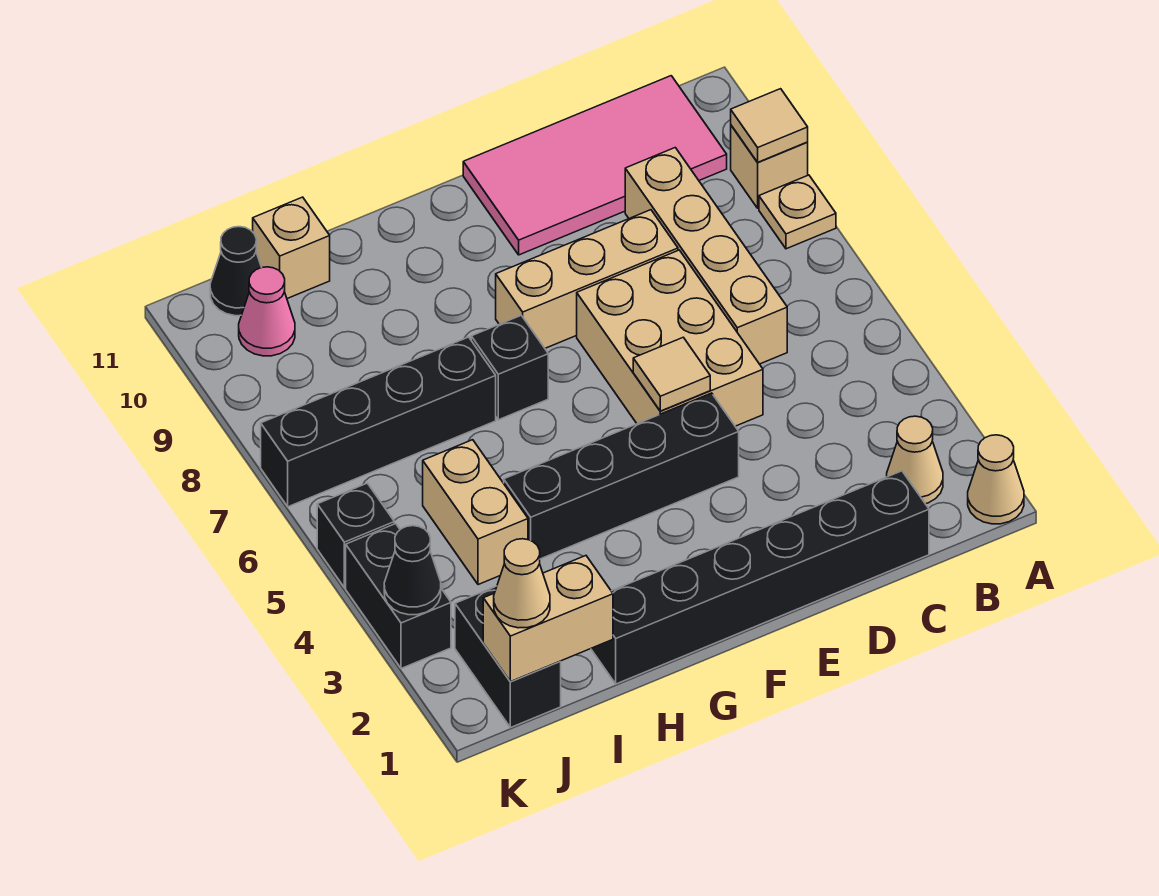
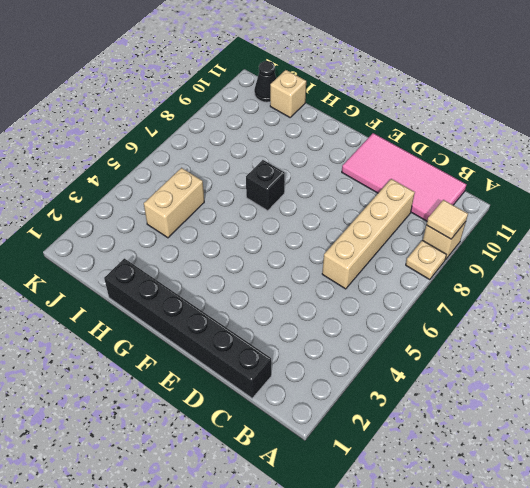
none -> tan 1x1 cone [968,435,1024,524]
none -> tan 1x1 cone [887,416,943,504]
none -> tan 2x3 brick [577,250,763,426]

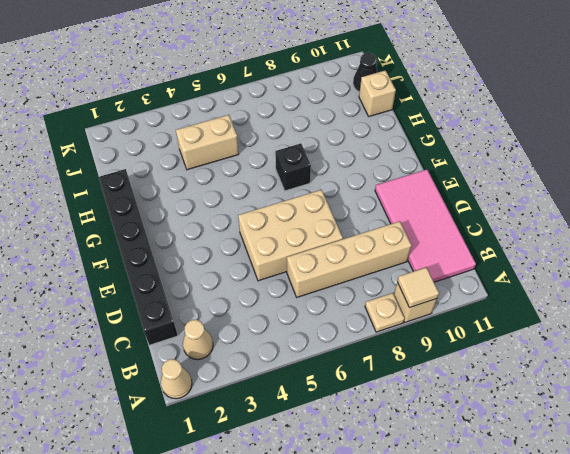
none -> tan 1x3 brick [496,210,678,348]
none -> black 1x4 brick [504,393,739,559]
none -> black 1x4 brick [261,337,496,507]

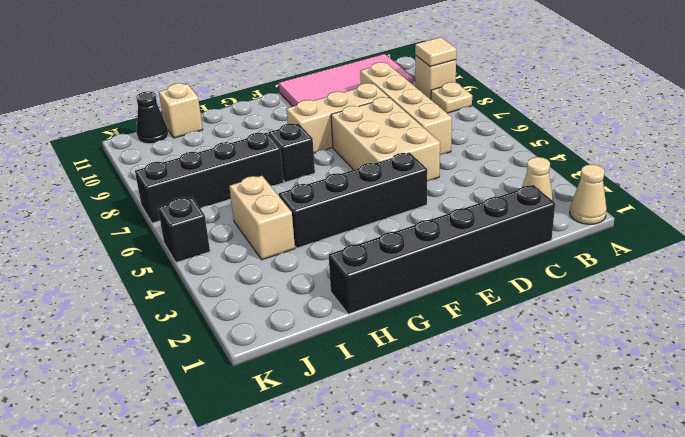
none -> black 1x2 brick [455,586,561,728]
none -> pink 1x1 cone [239,267,295,356]
none -> black 1x2 brick [346,524,451,668]

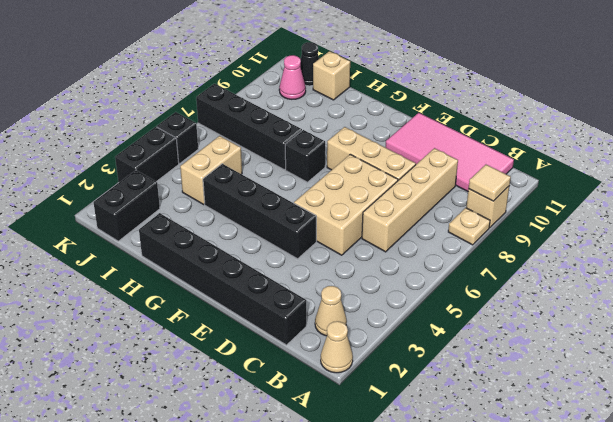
none -> tan 1x1 tile [633,337,710,411]
none -> tan 1x2 brick [483,556,613,682]
none -> black 1x1 cone [384,526,441,615]

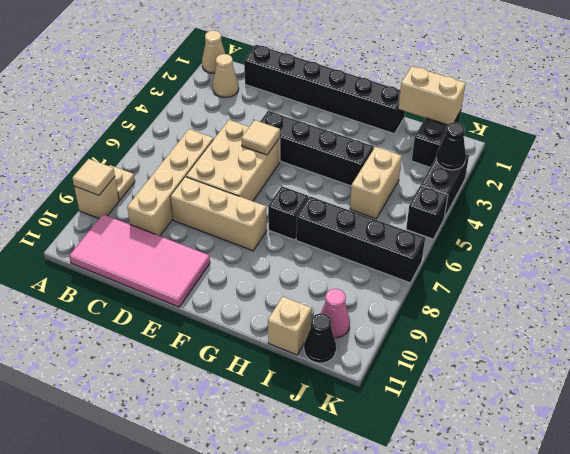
none -> tan 1x1 cone [494,539,550,628]

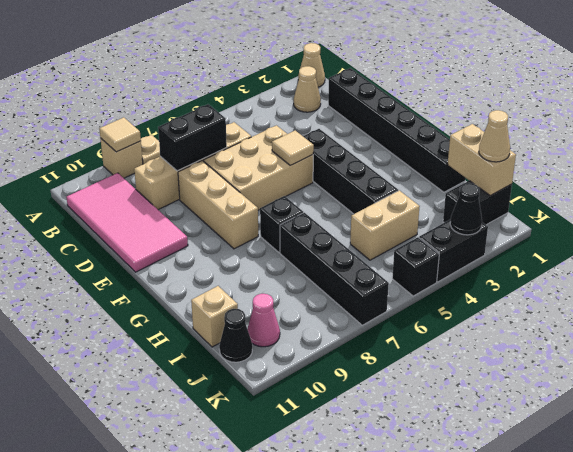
black 1x2 brick [158,104,227,171] -> none

